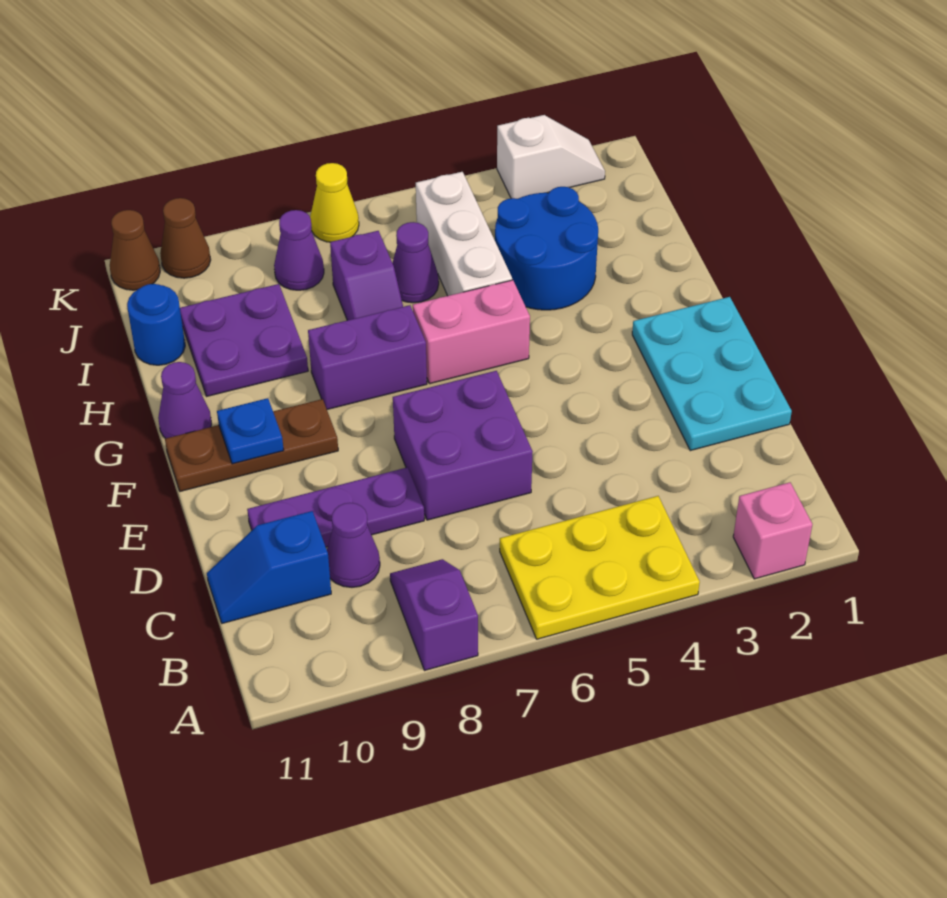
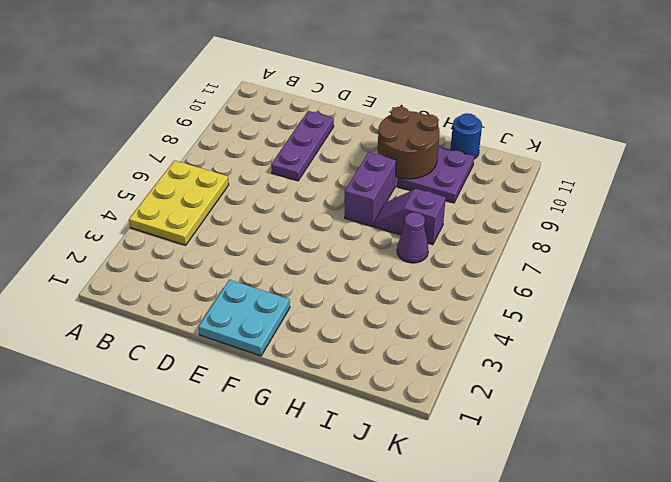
cyan 2x2 plate [199,280,290,356] -> cyan 2x3 plate [632,297,792,451]
brown 2x2 round brick [378,107,440,179] -> none
none -> pink 1x1 brick [733,482,812,579]
none -> purple 1x2 slope [390,559,478,670]
none -> purple 1x1 cone [327,503,380,587]

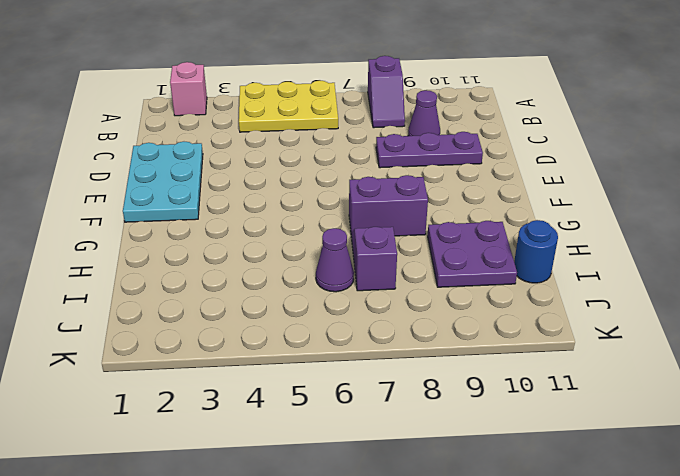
none -> blue 1x2 slope [207,511,331,623]
none -> purple 2x2 brick [393,371,533,520]
none -> brown 1x3 plate [165,399,338,491]

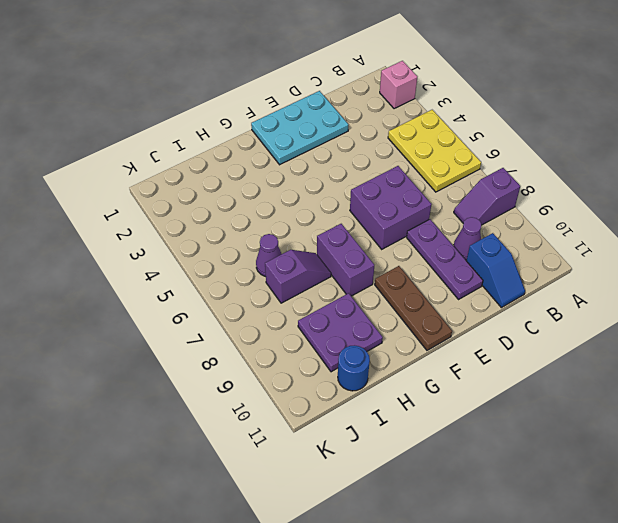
none -> pink 1x2 brick [413,280,530,384]
none -> purple 1x1 cone [158,362,212,438]
none -> blue 2x2 round brick [495,187,598,310]

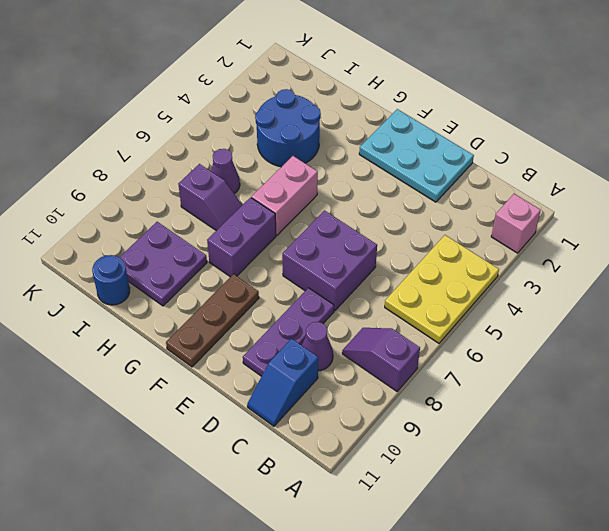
none -> purple 1x1 cone [158,362,212,438]
none -> white 1x3 brick [416,172,512,296]
none -> purple 1x1 cone [274,210,324,290]

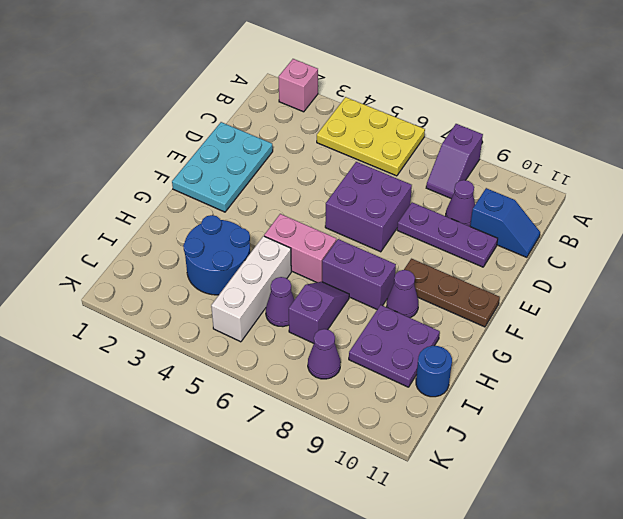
purple 1x1 cone [387,270,418,318] -> purple 1x1 cone moved to [158,362,212,438]
none -> white 1x2 slope [497,115,605,199]
none -> yellow 1x1 cone [310,163,359,242]
none -> brown 1x1 cone [160,198,211,278]

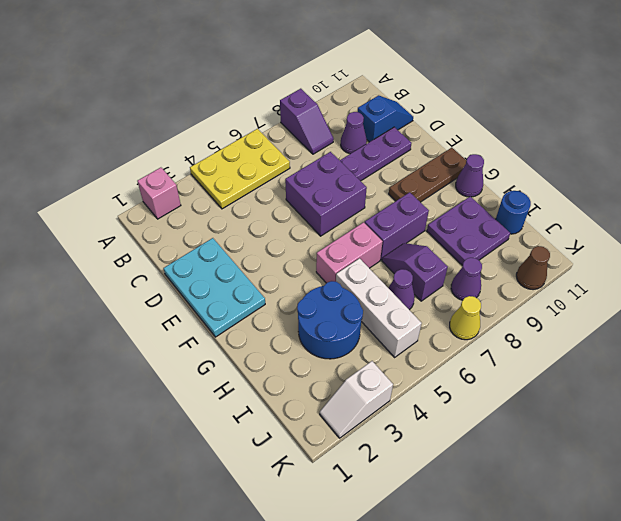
none -> brown 1x1 cone [110,210,160,290]
none -> blue 1x1 plate [217,398,284,464]

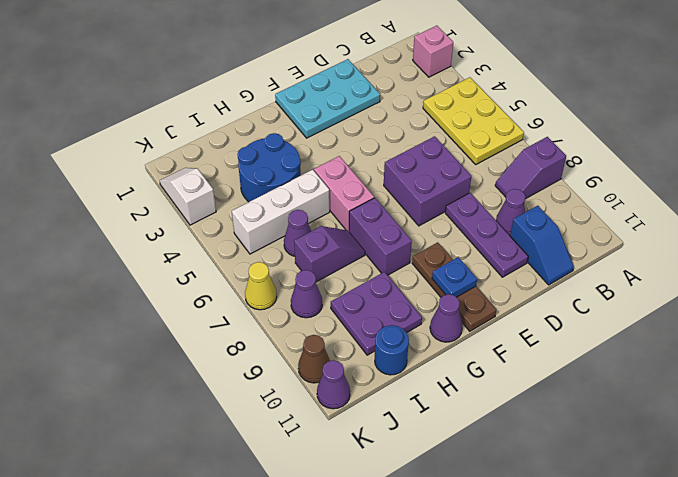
purple 1x1 cone [317,360,350,409] -> brown 1x1 cone [110,210,160,290]

